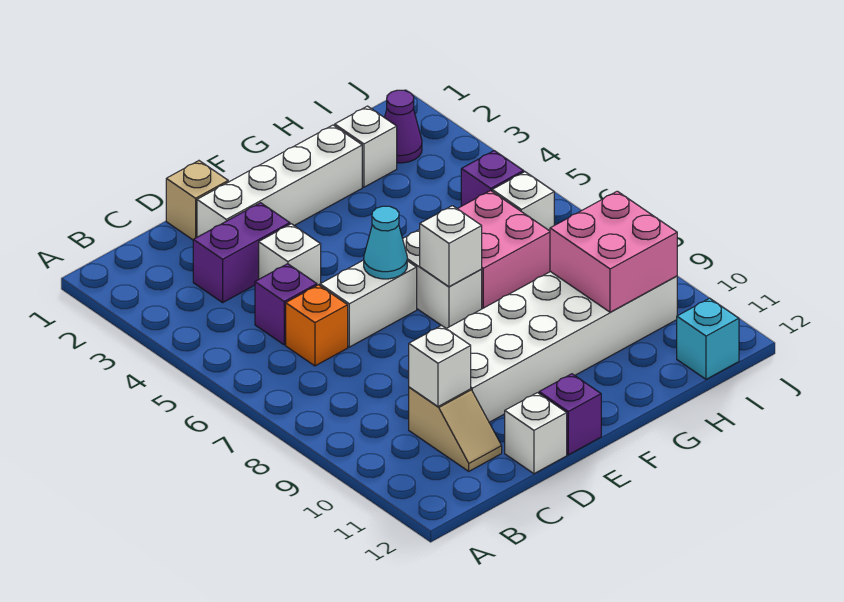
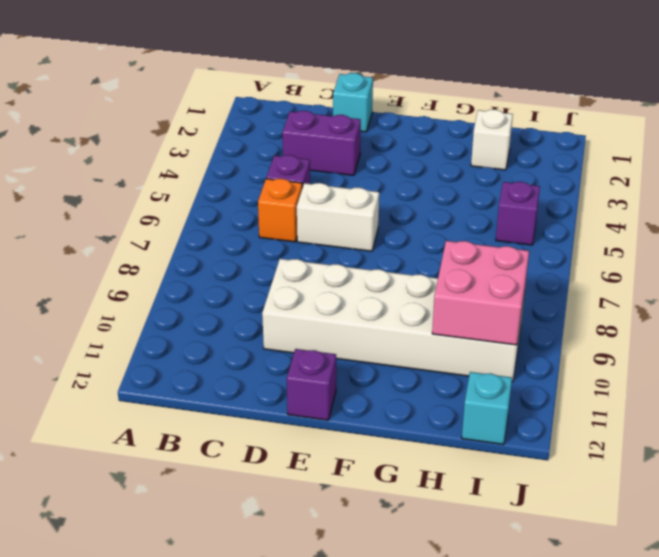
cyan 1x1 brick [333,73,373,132] -> tan 1x1 brick [166,161,228,240]
none -> tan 1x2 slope [409,387,502,471]
none -> white 1x4 brick [197,125,362,237]
none -> white 1x1 brick [259,224,321,285]

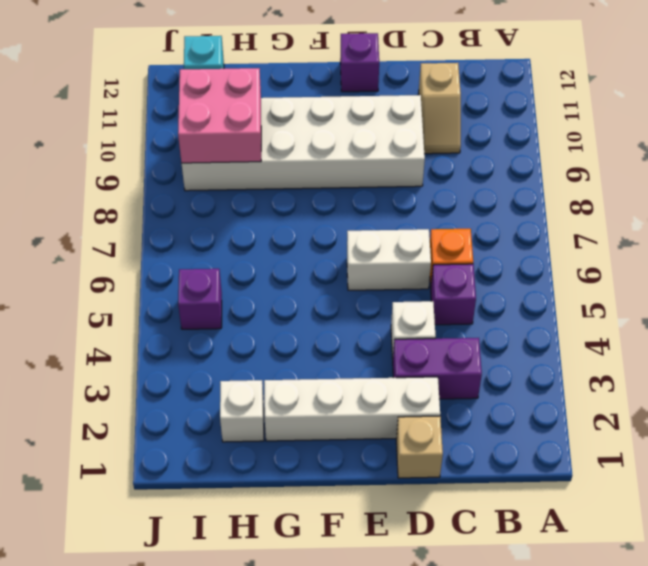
tan 1x2 slope [419,63,461,154] -> tan 1x2 slope turned to [409,387,502,471]
none -> white 1x1 brick [505,393,567,474]
none -> white 1x2 brick [403,229,482,329]
none -> pink 2x2 brick [458,190,550,309]

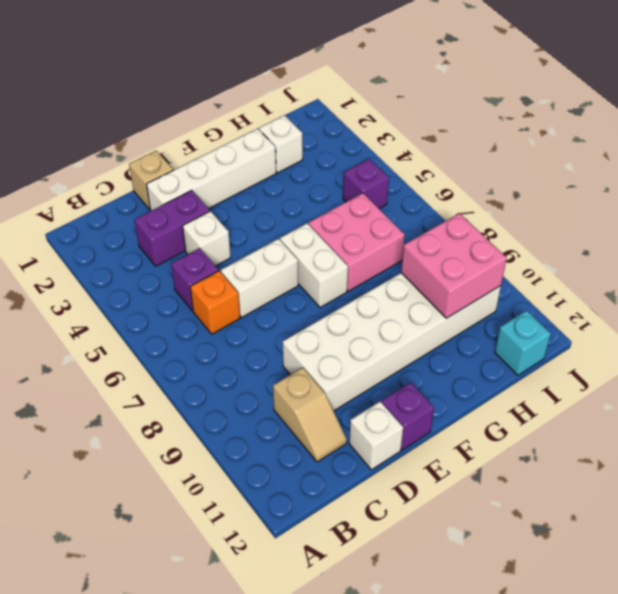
none -> purple 1x1 cone [385,90,422,163]
none -> white 1x1 brick [492,172,554,231]
none -> white 1x1 brick [409,325,471,407]

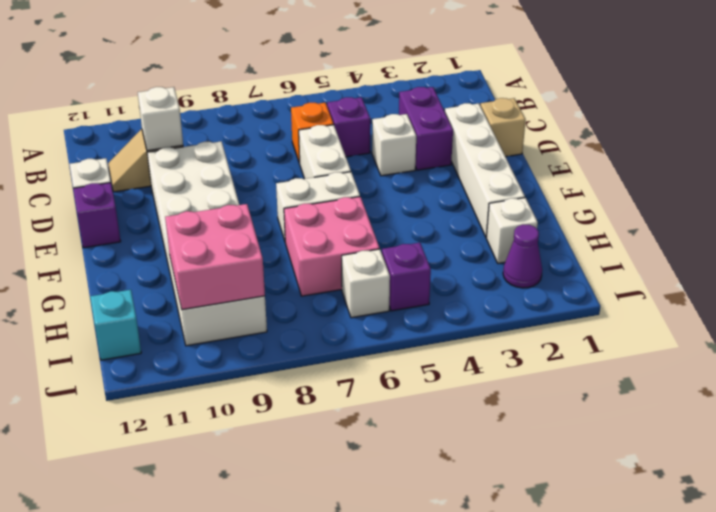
none -> cyan 1x1 cone [364,206,407,279]
none -> white 1x1 brick [420,206,482,287]

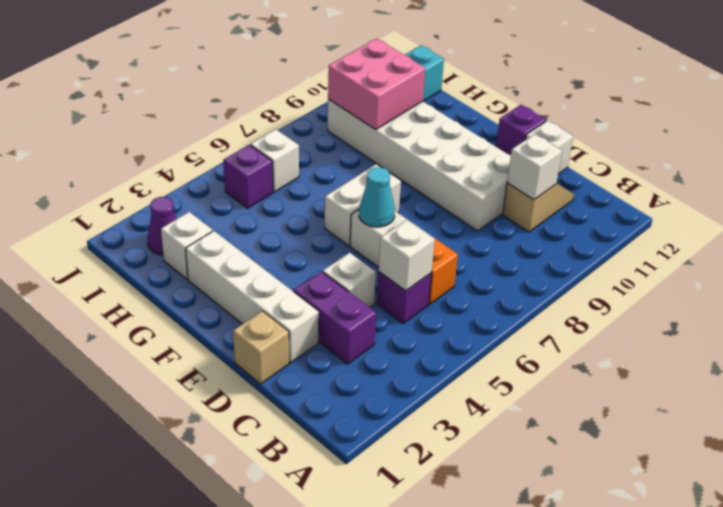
white 1x1 brick [379,220,435,291] -> white 1x1 brick moved to [420,206,482,287]
none -> pink 2x2 brick [458,190,550,309]

